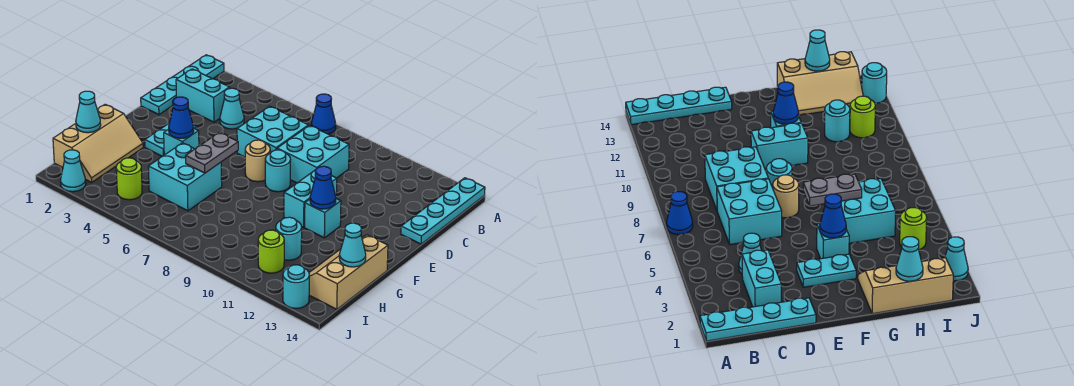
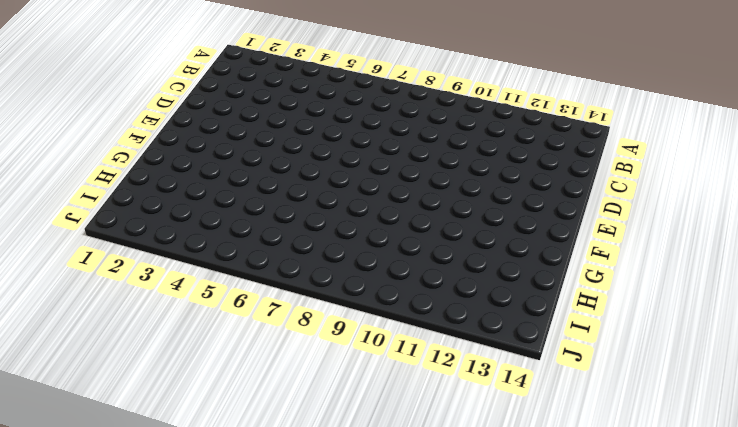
none -> cyan 1x4 plate [141,55,224,115]
none -> blue 1x1 cone [311,94,336,134]
none -> cyan 1x4 plate [401,178,485,244]

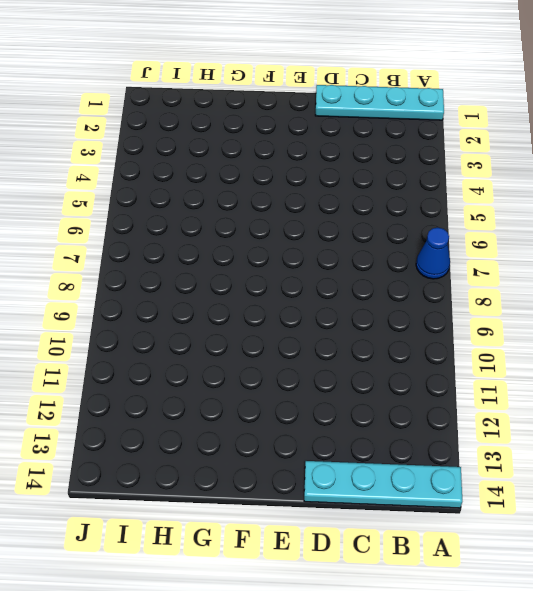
none -> cyan 1x2 brick [176,69,230,122]
none -> cyan 1x1 cone [220,88,244,129]
none -> cyan 2x2 brick [237,106,309,157]

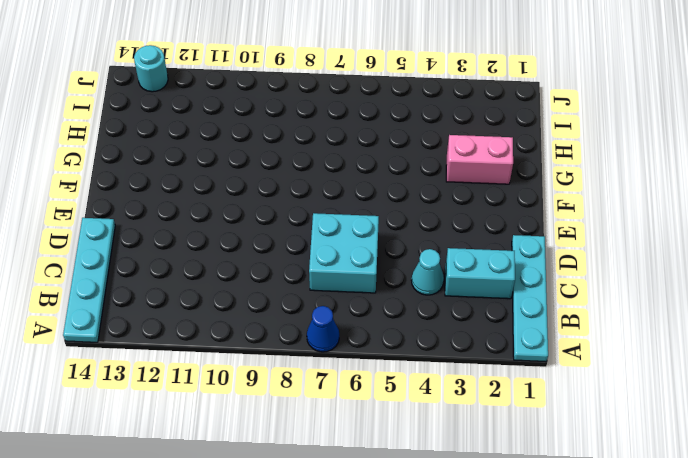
pink 1x2 brick [446,135,513,184] -> tan 2x3 slope [53,104,143,182]
none -> cyan 2x2 brick [277,125,349,183]
none -> cyan 1x2 plate [145,124,196,156]
none -> tan 1x1 round brick [245,140,270,182]

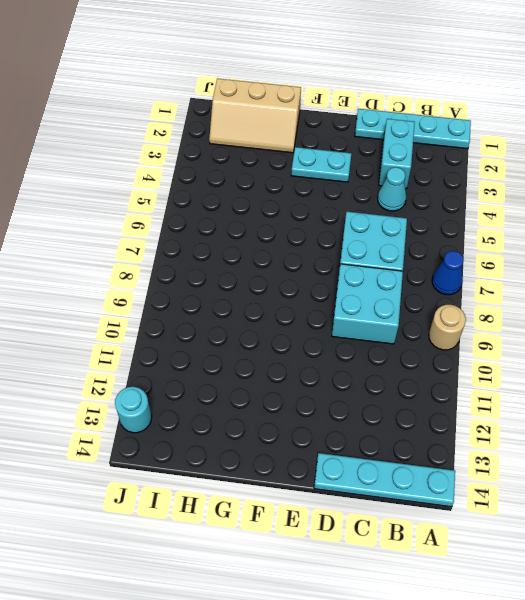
tan 1x1 round brick [429,305,466,350] -> tan 1x1 round brick moved to [245,140,270,182]
none -> cyan 1x1 round brick [265,150,290,192]
none -> cyan 1x2 brick [284,170,337,227]
none -> cyan 1x1 brick [164,128,199,155]

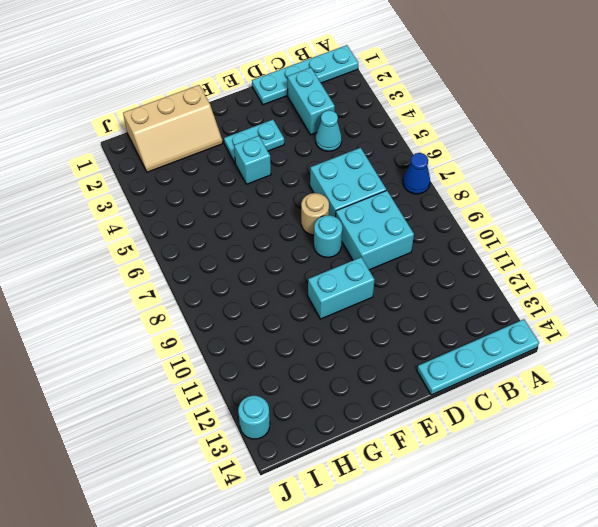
none -> cyan 1x1 brick [305,199,341,238]
none -> cyan 2x2 brick [148,143,222,211]
none -> tan 2x3 slope [309,235,388,309]

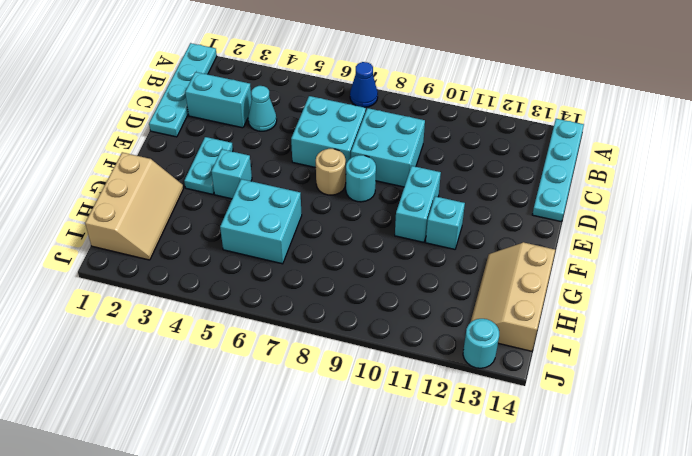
none -> cyan 1x1 round brick [276,217,302,260]
none -> lime 1x1 round brick [116,158,142,200]
none -> lime 1x1 round brick [258,230,284,273]

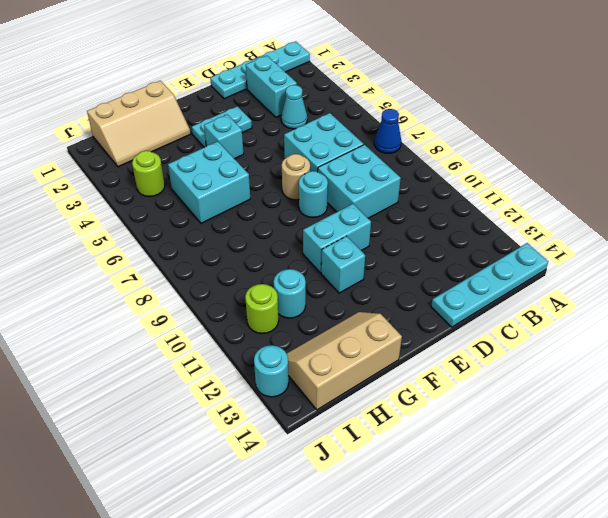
none -> cyan 1x1 cone [61,150,86,192]
none -> blue 1x1 cone [169,97,194,138]
none -> grey 1x2 plate [186,132,238,173]

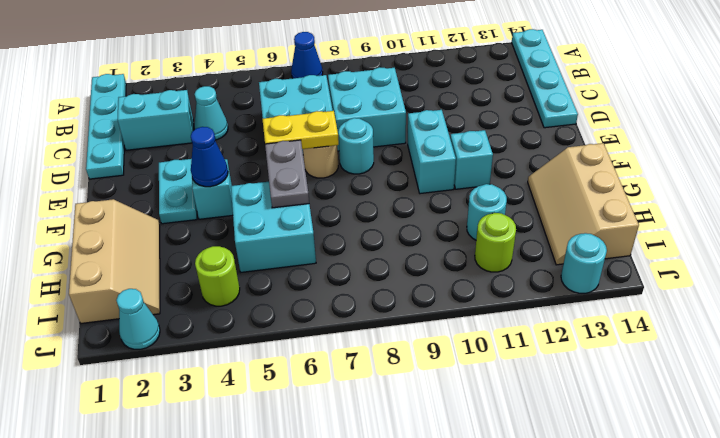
yellow 1x2 plate [262,111,339,149] -> none
none -> blue 1x1 cone [310,166,336,209]
none -> cyan 1x1 cone [76,91,101,133]
none -> cyan 1x1 cone [339,223,366,267]

